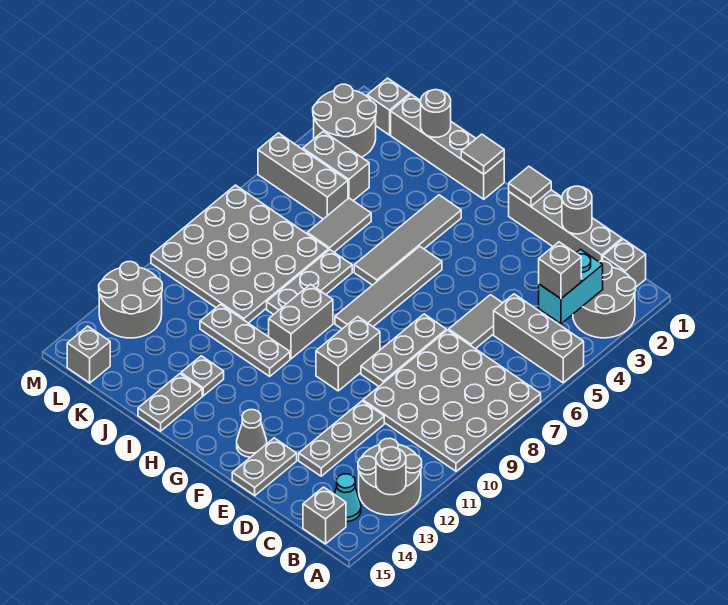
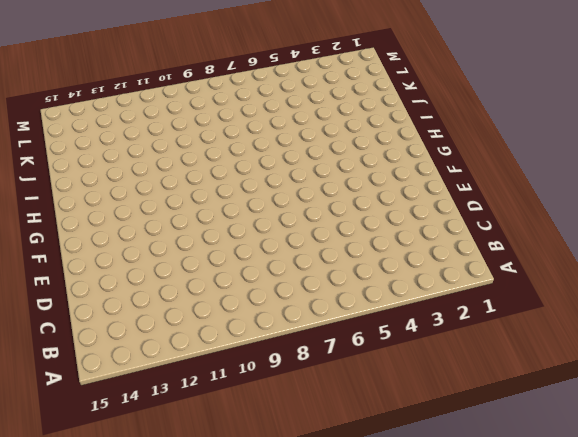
none -> grey 2x2 round brick [573,261,636,338]
none -> grey 1x3 brick [494,294,584,383]
none -> grey 4x4 plate [363,330,541,471]
none -> grey 2x2 round brick [358,438,422,515]

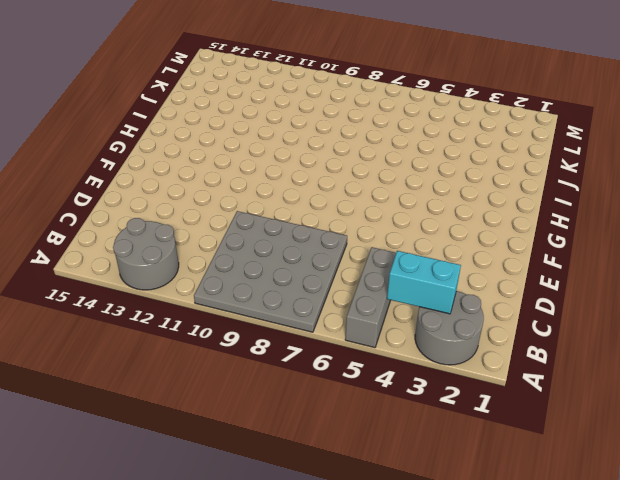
none -> grey 1x1 brick [603,239,646,287]
none -> cyan 1x1 cone [334,474,361,522]
none -> grey 1x1 brick [303,487,346,544]
none -> grey 1x4 brick [509,190,622,262]

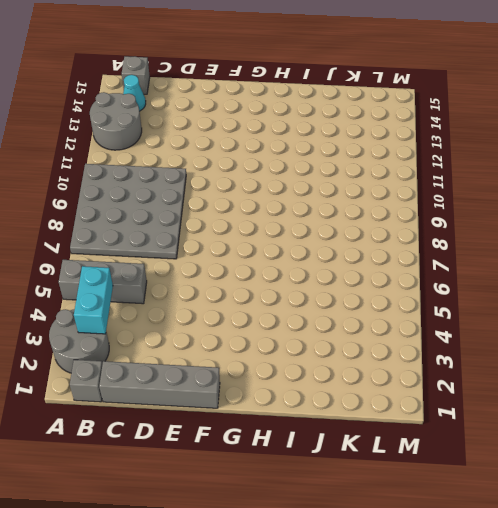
none -> grey 1x2 tile [449,295,502,349]
none -> grey 1x3 plate [299,401,384,476]
none -> grey 1x3 plate [361,314,446,386]
none -> grey 1x2 plate [232,438,297,496]

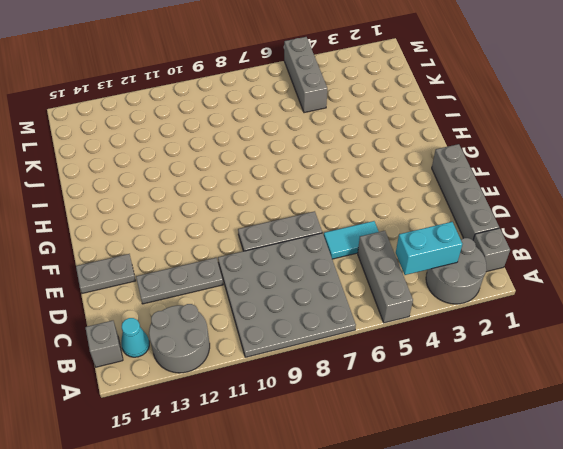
cyan 1x2 tile [324,221,379,259] -> grey 1x2 tile [449,295,502,349]
none -> grey 1x2 brick [316,316,380,391]
none -> grey 1x1 cone [237,410,267,457]
none -> grey 1x4 tile [335,246,442,329]
none -> grey 1x4 brick [391,94,504,199]

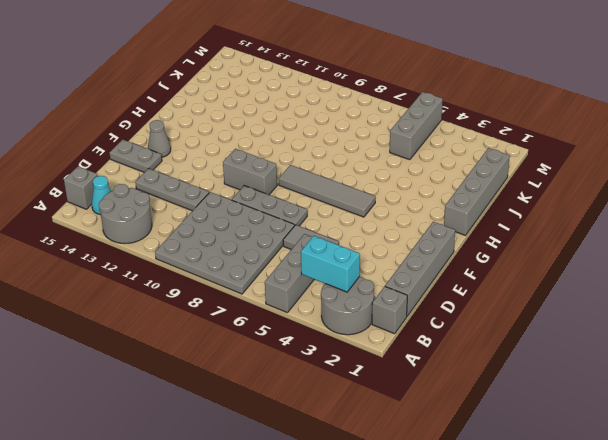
none -> grey 1x4 tile [354,195,461,285]
none -> grey 1x2 brick [269,284,333,359]
none -> grey 1x3 plate [200,304,290,376]
none -> grey 1x3 plate [267,250,352,315]

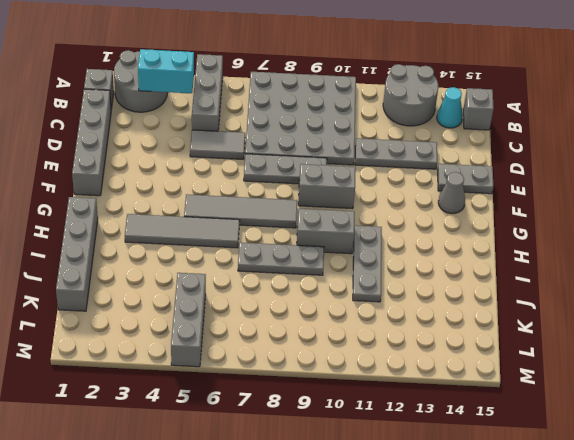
none -> grey 1x1 plate [181,356,224,396]
none -> grey 1x2 plate [138,374,202,431]
none -> grey 1x2 tile [307,198,371,252]
none -> grey 4x4 plate [151,185,329,323]

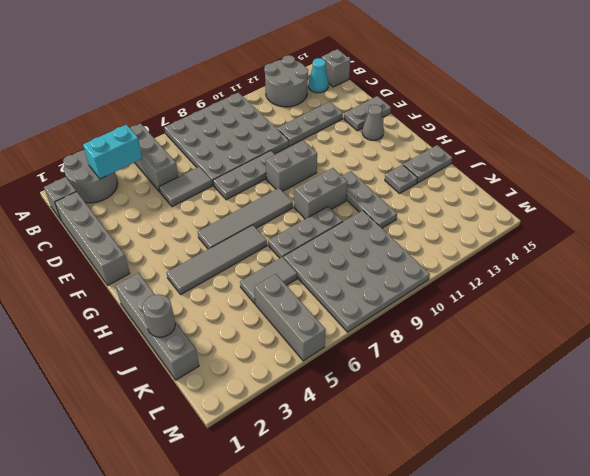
none -> grey 1x2 brick [303,131,369,201]
none -> grey 1x1 brick [367,78,410,135]
none -> grey 2x2 round brick [313,84,376,157]
none -> grey 2x2 round brick [99,261,162,338]

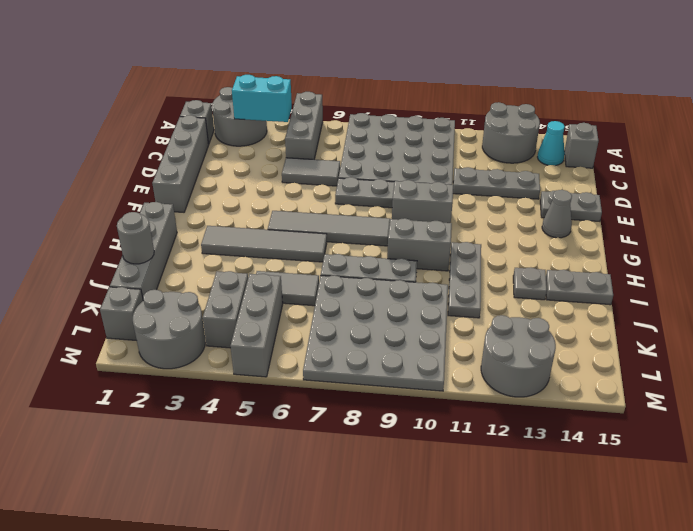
none -> grey 1x1 brick [67,326,110,383]
none -> grey 1x1 round brick [376,447,406,495]
none -> grey 1x1 round brick [562,186,592,234]
none -> grey 1x1 tile [509,167,551,206]

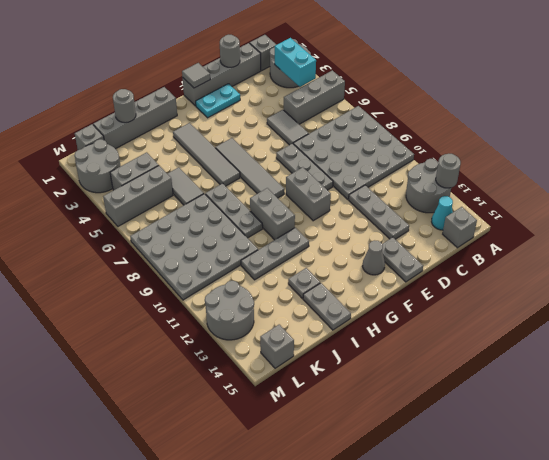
cyan 1x2 plate [196,84,240,118] -> none
none -> grey 1x1 tile [461,134,504,174]
none -> grey 1x1 brick [539,242,581,299]

